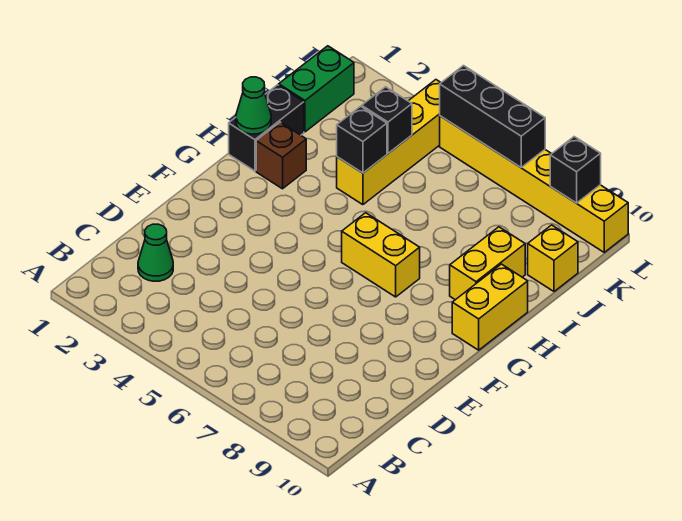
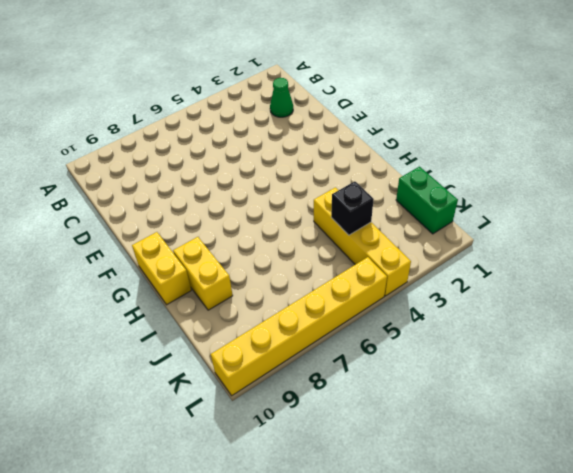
none -> yellow 1x2 brick [342,213,420,297]
none -> black 1x2 brick [229,85,304,171]
none -> brown 1x1 brick [256,122,306,189]

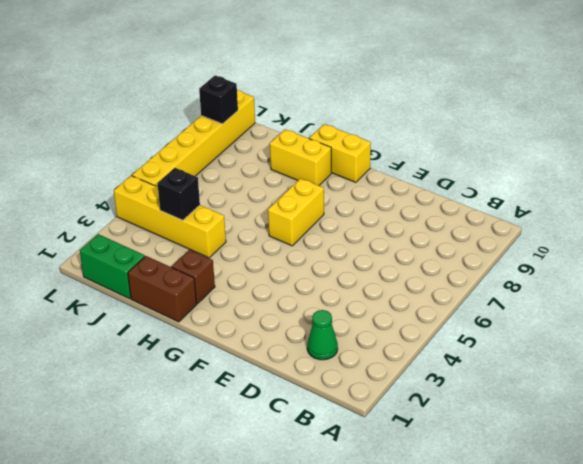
brown 1x2 brick [128,256,197,322] -> black 1x2 brick [229,85,304,171]
none -> yellow 1x1 brick [528,225,578,291]
none -> green 1x1 cone [236,77,271,134]
none -> black 1x1 brick [337,106,387,173]

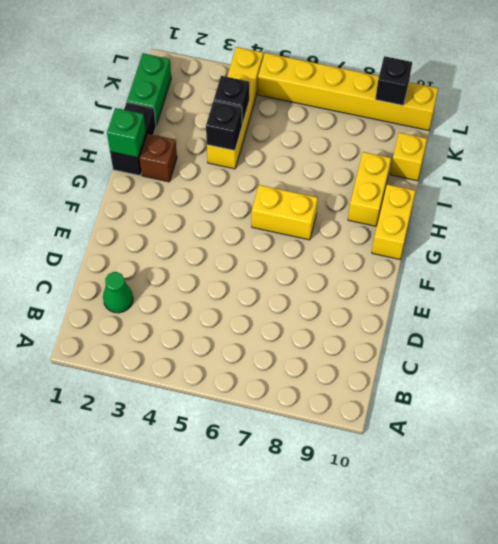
green 1x1 brick [107,108,146,158] -> green 1x1 cone [236,77,271,134]
none -> black 1x3 brick [440,66,545,167]

